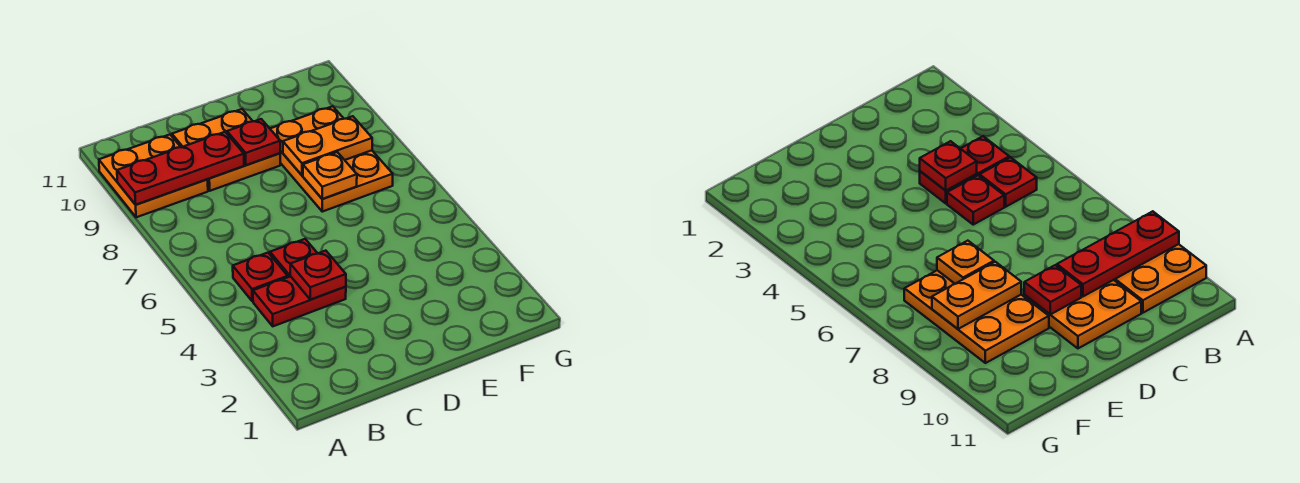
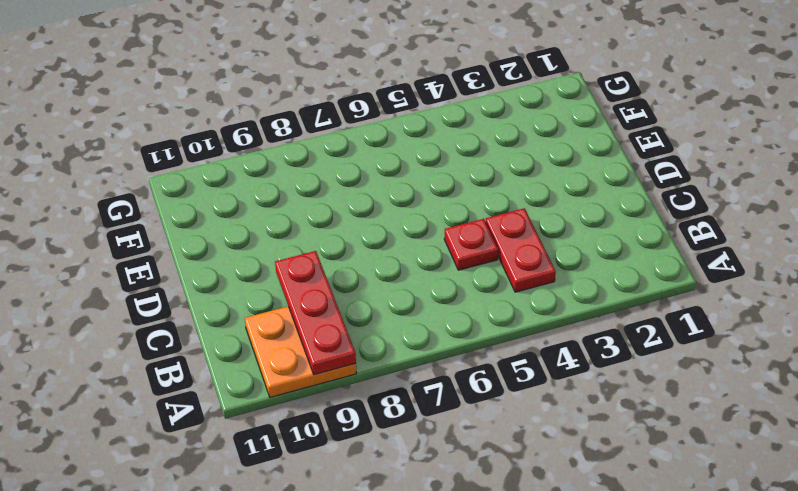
none -> red 1x1 plate [233,253,288,301]
none -> orange 2x2 plate [172,109,280,191]

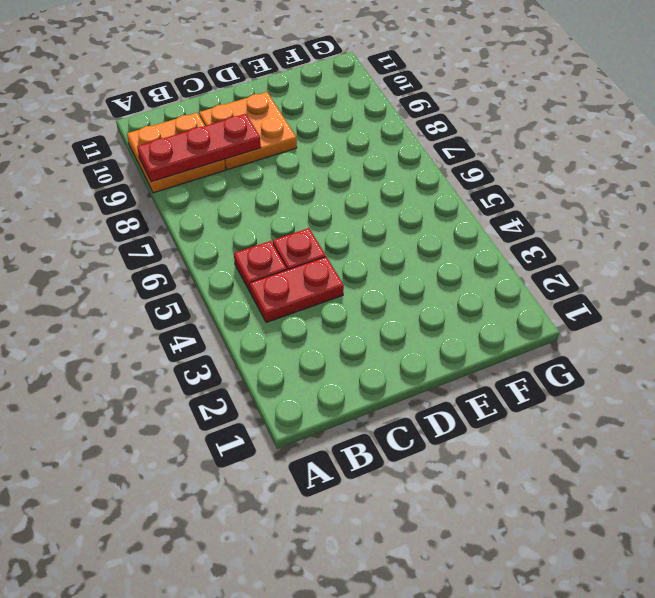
none -> orange 2x3 plate [270,106,393,212]
none -> red 1x1 plate [290,251,346,300]

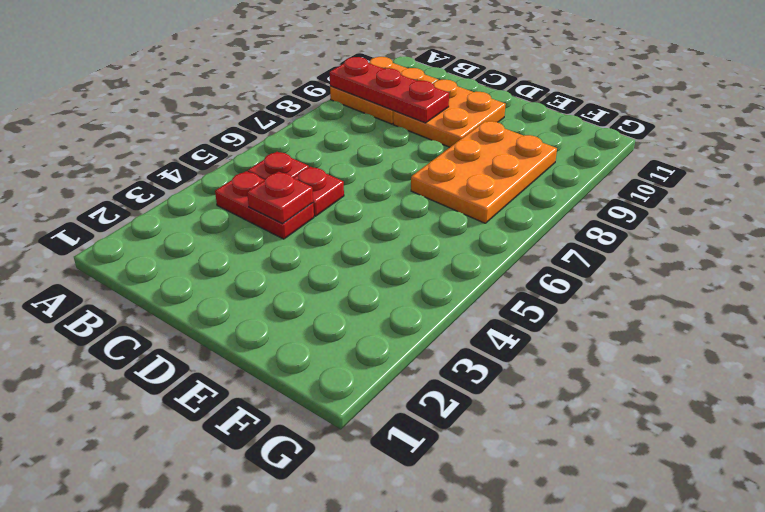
none -> red 1x1 plate [227,119,280,165]
none -> orange 1x1 plate [303,152,357,199]

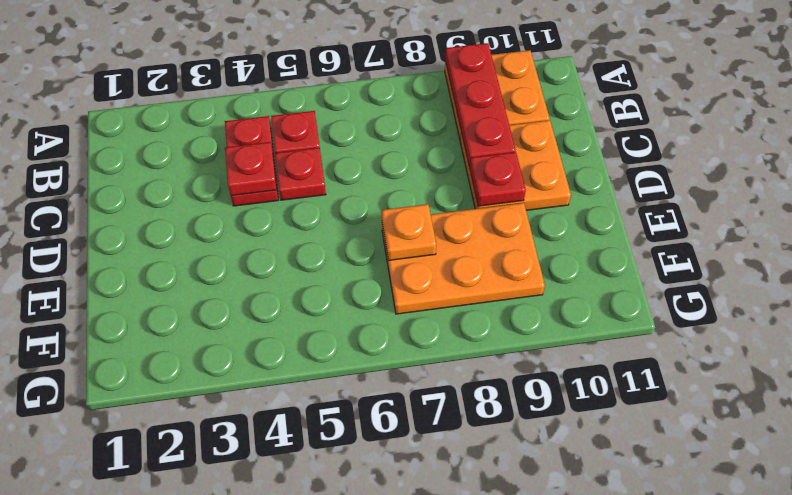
none -> orange 1x2 plate [283,116,372,175]

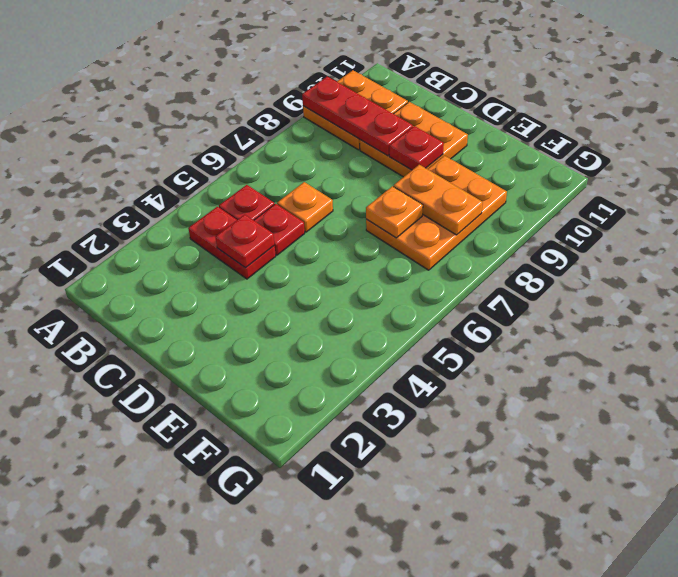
orange 1x1 plate [277,182,333,232] -> none

